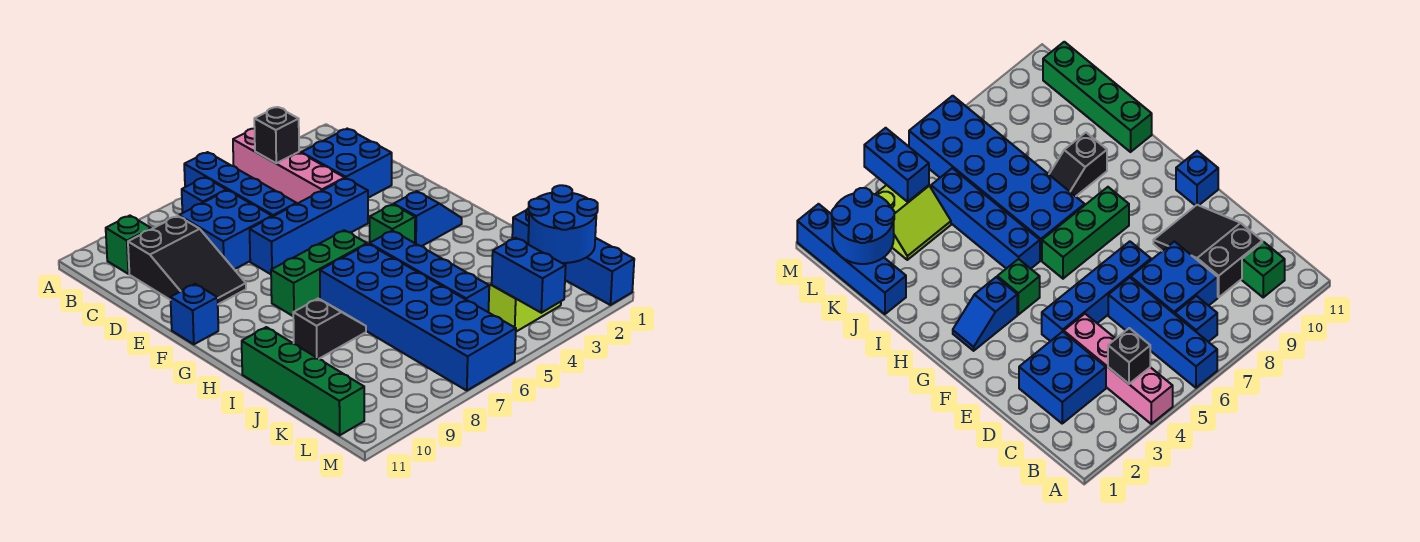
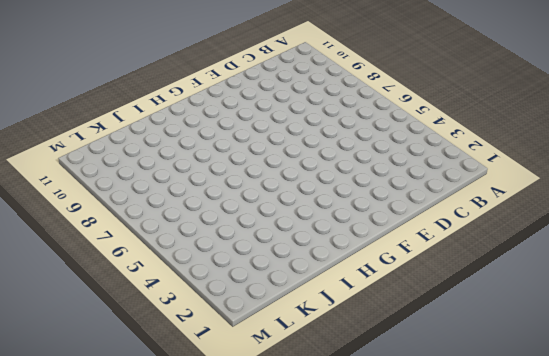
none -> pink 1x4 brick [233,129,345,204]
none -> blue 1x4 brick [184,152,297,217]
none -> blue 1x1 brick [182,177,226,213]

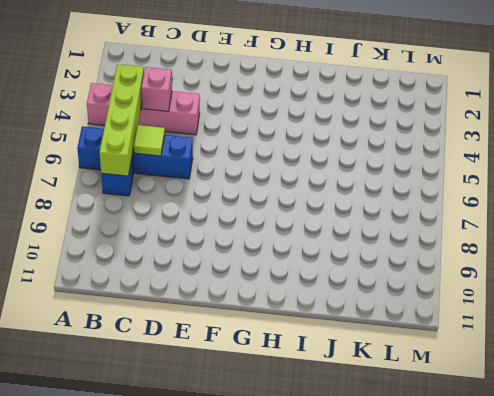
lime 1x4 brick [100,64,144,176] -> black 1x1 brick [254,107,299,163]
pink 1x1 brick [141,67,172,111] -> none
lime 1x1 tile [134,125,165,156] -> none
none -> green 1x1 brick [106,216,151,274]
none -> blue 2x2 brick [301,129,392,198]
none -> blue 2x2 brick [179,190,272,269]

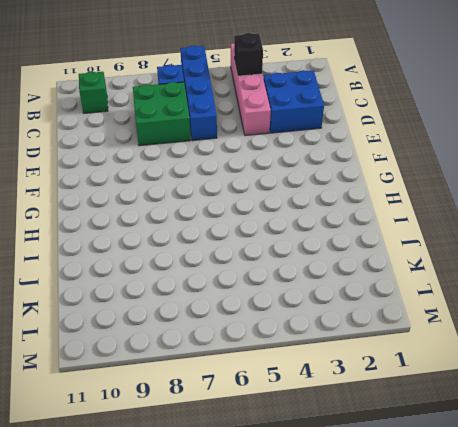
green 2x2 brick [133,82,191,146] -> blue 2x2 brick [179,190,272,269]
none -> black 2x3 slope [128,216,246,304]
none -> blue 1x4 brick [250,178,368,274]
none -> blue 1x1 brick [170,284,218,344]

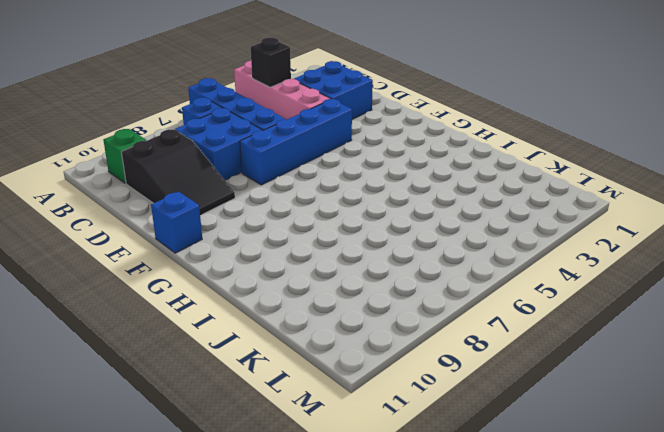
none -> blue 1x2 slope [394,191,462,246]
none -> green 1x1 brick [370,204,415,243]
none -> green 1x3 brick [271,230,367,316]

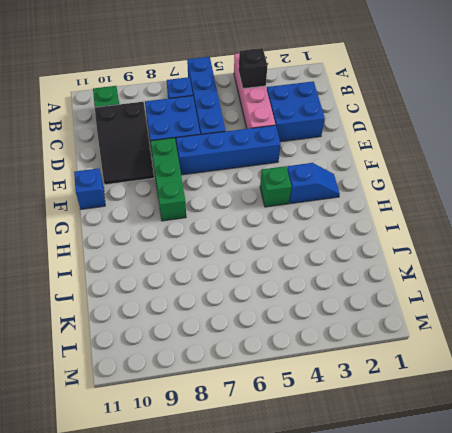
green 1x3 brick [151,138,186,221] -> green 1x3 brick turned to [271,230,367,316]
none -> blue 1x4 brick [369,231,489,312]
none -> blue 2x6 brick [320,244,516,391]
none -> black 1x2 slope [293,299,366,359]

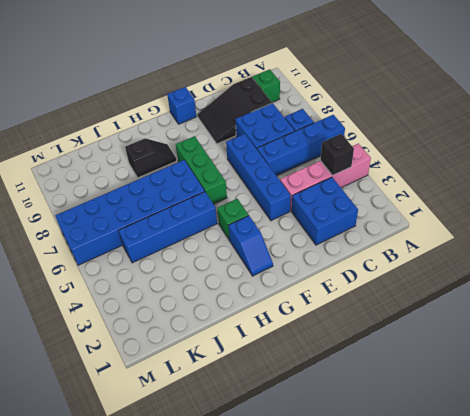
black 1x2 slope [125,138,177,178] -> black 1x2 slope turned to [293,299,366,359]
none -> green 1x4 brick [242,327,364,435]
none -> blue 1x4 brick [512,208,634,305]
none -> lime 2x2 slope [489,284,561,332]

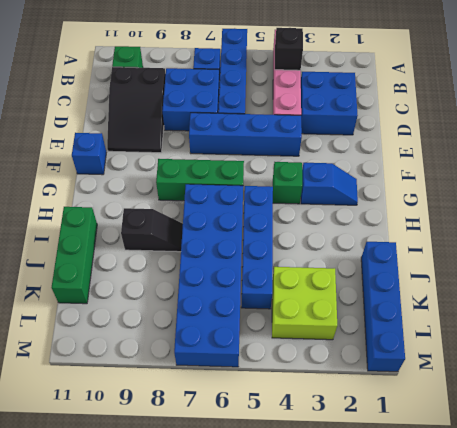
green 1x3 brick [52,207,97,304] -> green 1x4 brick [242,327,364,435]
lime 2x2 brick [272,267,337,340] -> lime 2x2 slope [489,284,561,332]
none -> blue 2x2 round brick [528,185,598,263]
none -> blue 1x2 brick [492,238,566,313]

